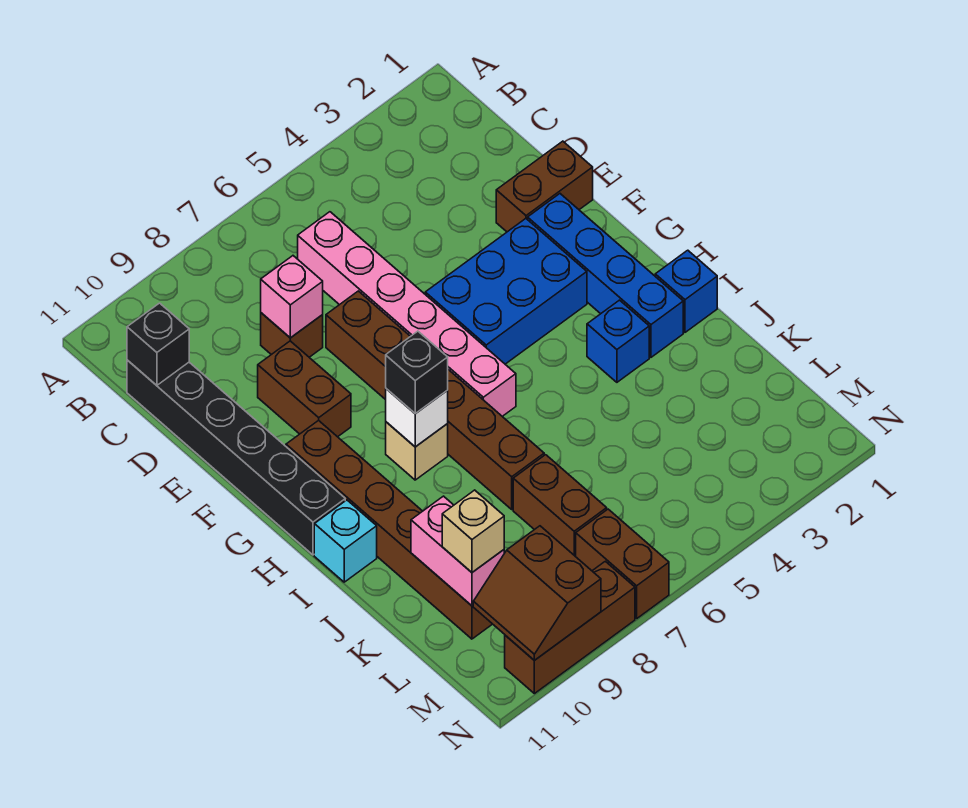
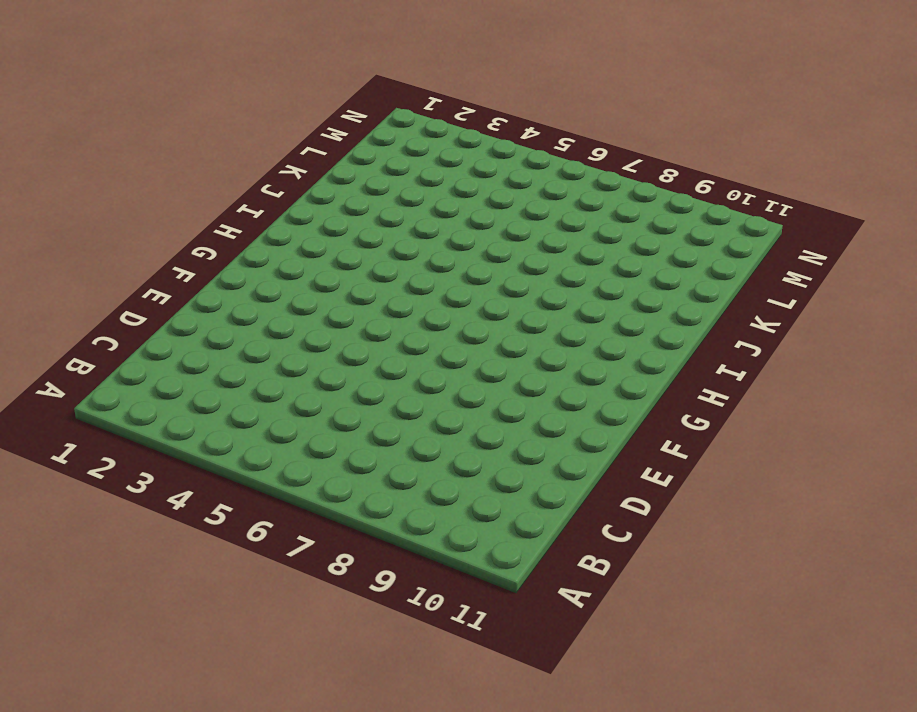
none -> pink 1x6 brick [298,212,516,416]
none -> black 1x6 brick [127,360,345,555]
none -> brown 1x1 brick [261,313,323,357]

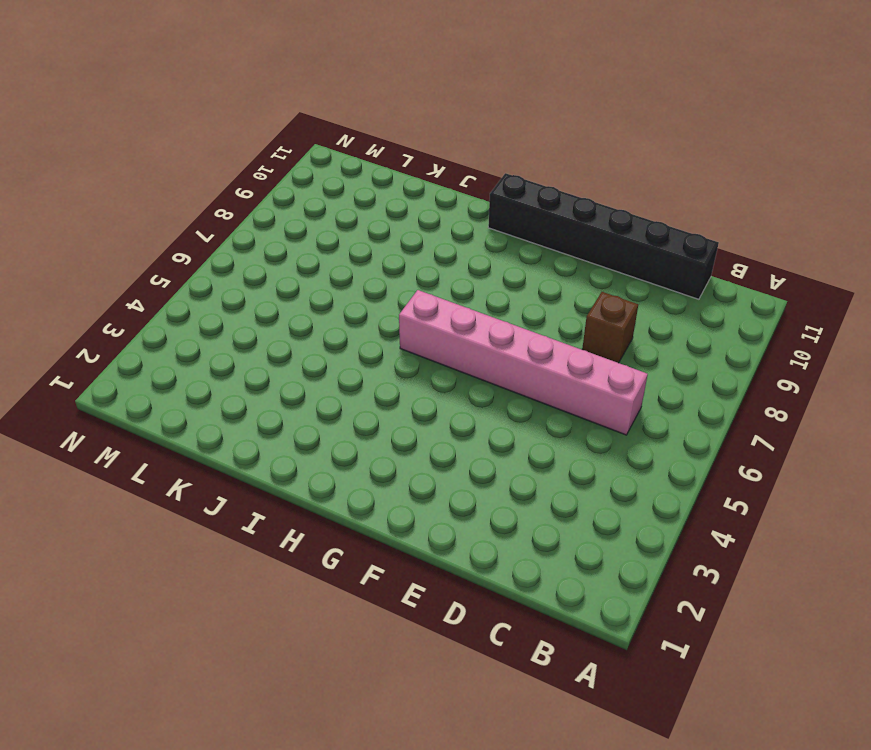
none -> brown 1x2 brick [496,141,593,232]
none -> brown 1x6 brick [326,291,544,509]
none -> brown 1x2 brick [258,341,351,437]

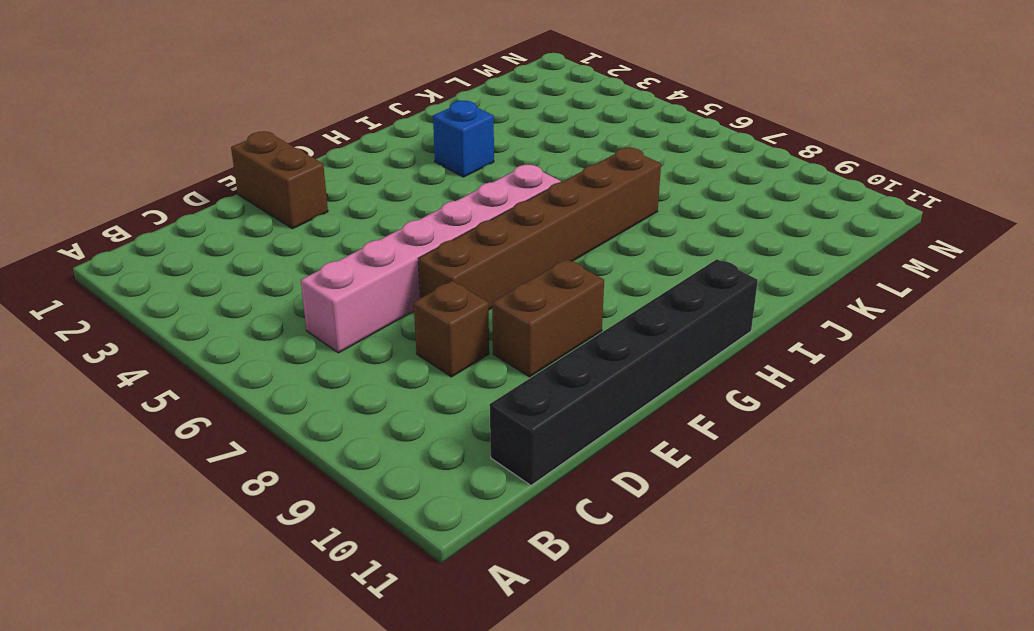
none -> blue 1x4 brick [528,194,683,357]
none -> blue 2x3 brick [425,219,587,364]
none -> brown 1x6 brick [286,420,492,639]

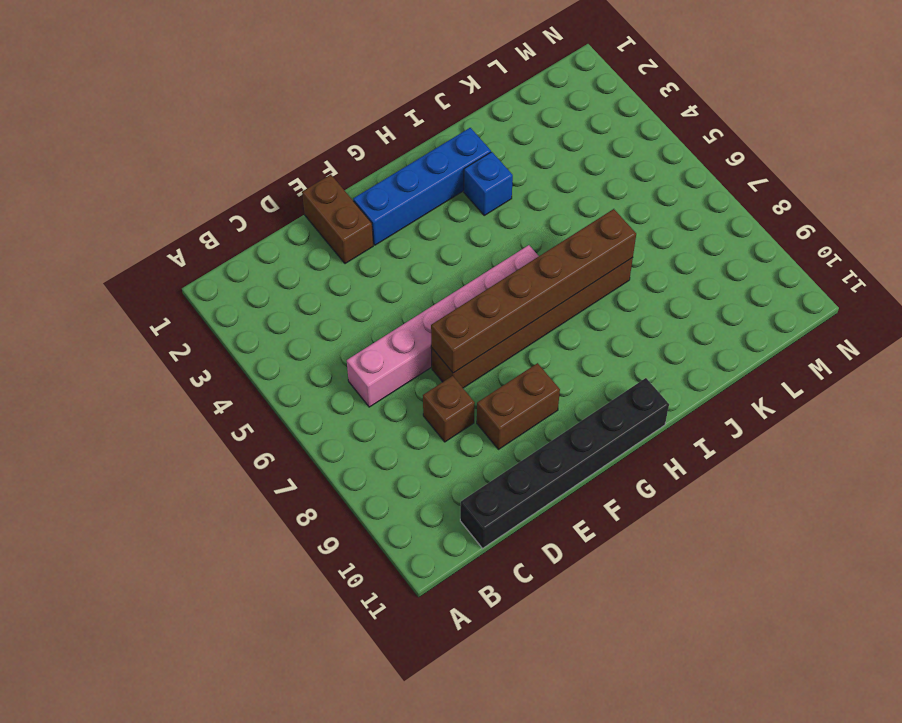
brown 1x6 brick [431,209,636,373] -> brown 1x6 brick moved to [286,420,492,639]
none -> blue 2x3 brick [425,219,587,364]
none -> tan 1x1 brick [386,422,448,480]
none -> blue 1x1 brick [655,250,717,332]

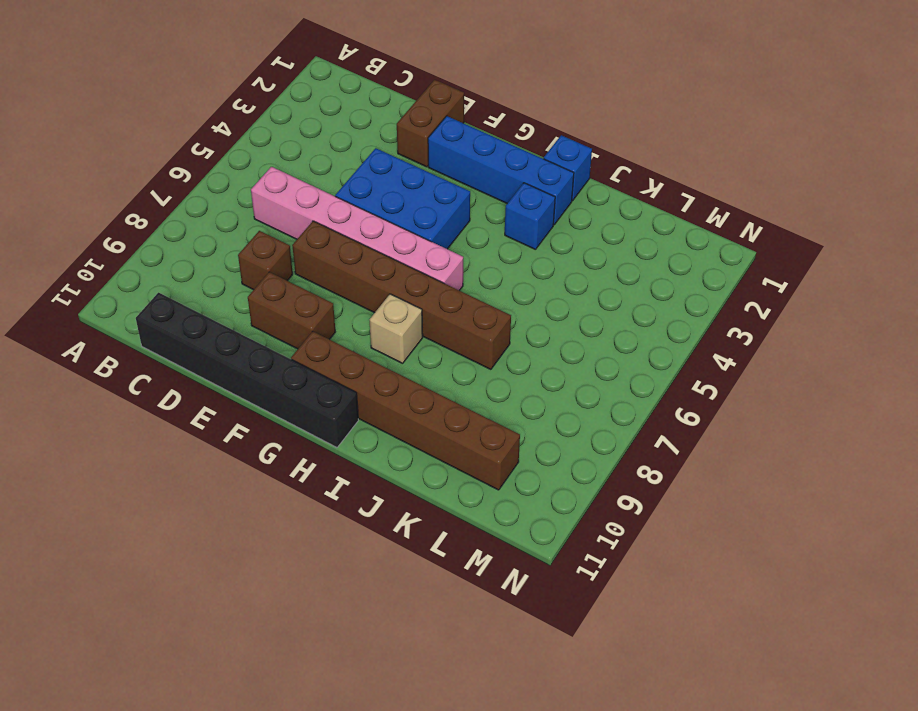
blue 2x3 brick [335,148,470,249] -> blue 2x3 brick turned to [425,219,587,364]
none -> cyan 1x1 brick [314,500,377,582]
none -> brown 1x2 brick [513,455,607,557]
none -> brown 1x2 brick [576,509,669,618]

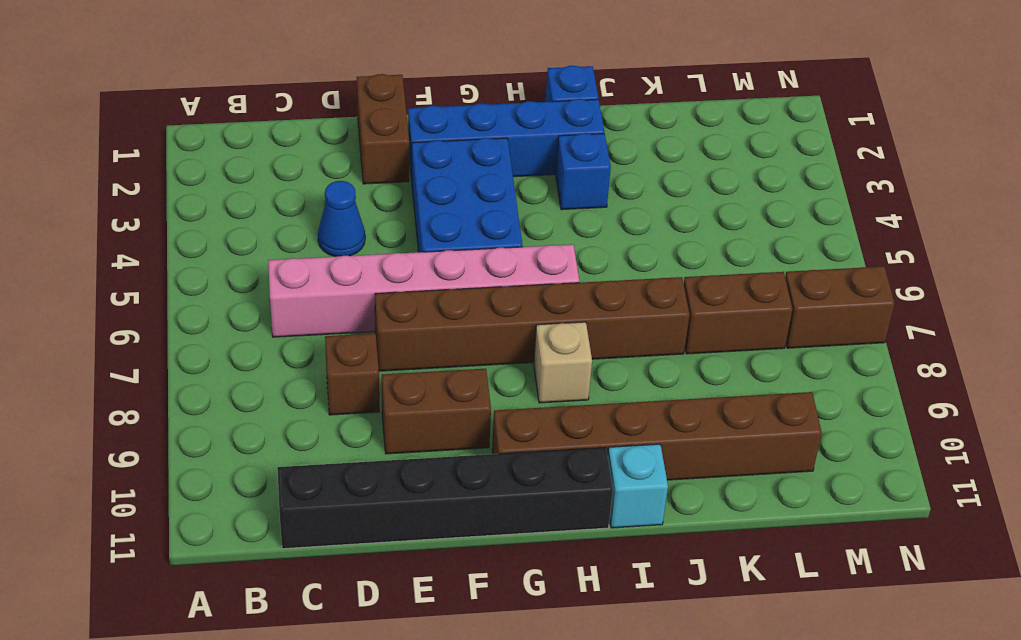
blue 1x1 cone [318,181,365,257] -> none
none -> brown 1x3 brick [505,561,635,694]
none -> black 1x1 brick [127,303,189,385]
none -> pink 1x1 brick [261,256,323,338]

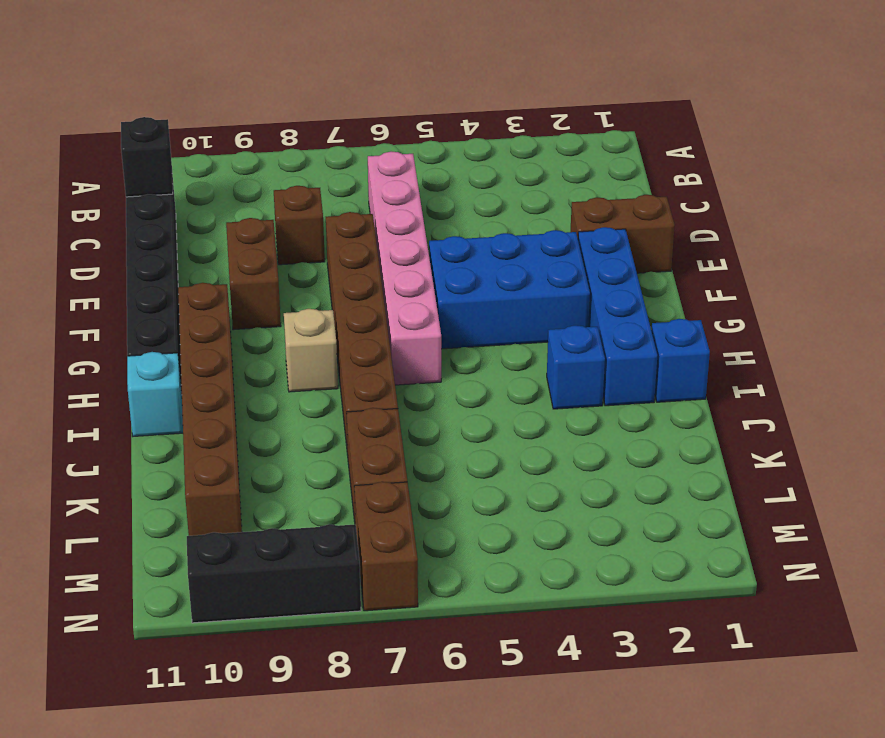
black 1x3 brick [187,524,361,623] -> brown 1x3 brick [505,561,635,694]
none -> pink 1x1 brick [261,256,323,338]
none -> white 1x1 brick [386,389,448,447]
none -> pink 1x2 brick [411,496,504,606]

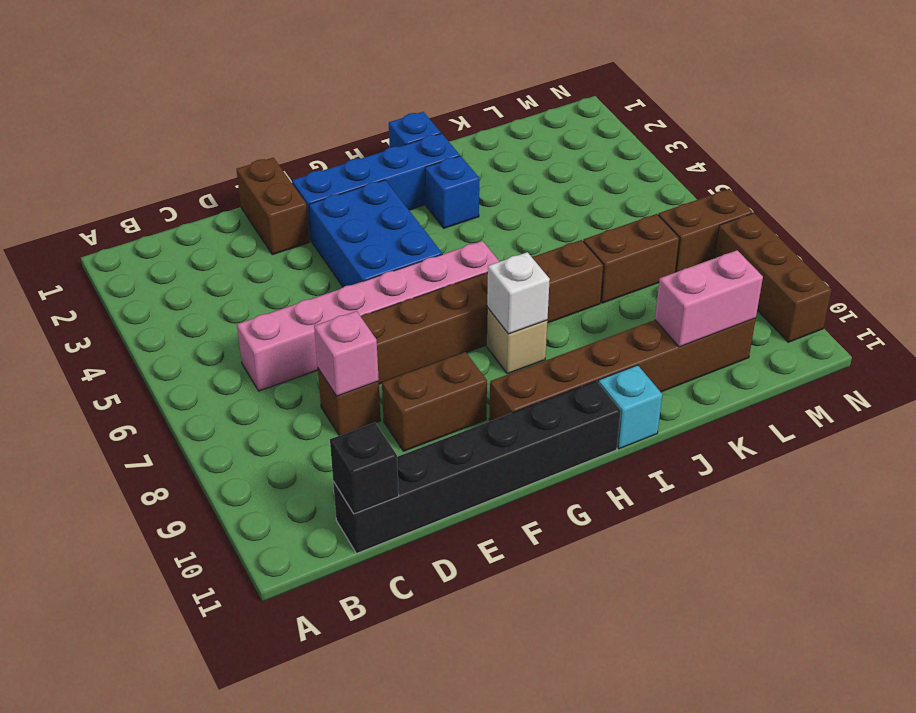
none -> brown 2x2 slope [473,526,601,660]
none -> black 1x1 brick [386,331,448,414]
none -> tan 1x1 brick [442,490,504,572]

